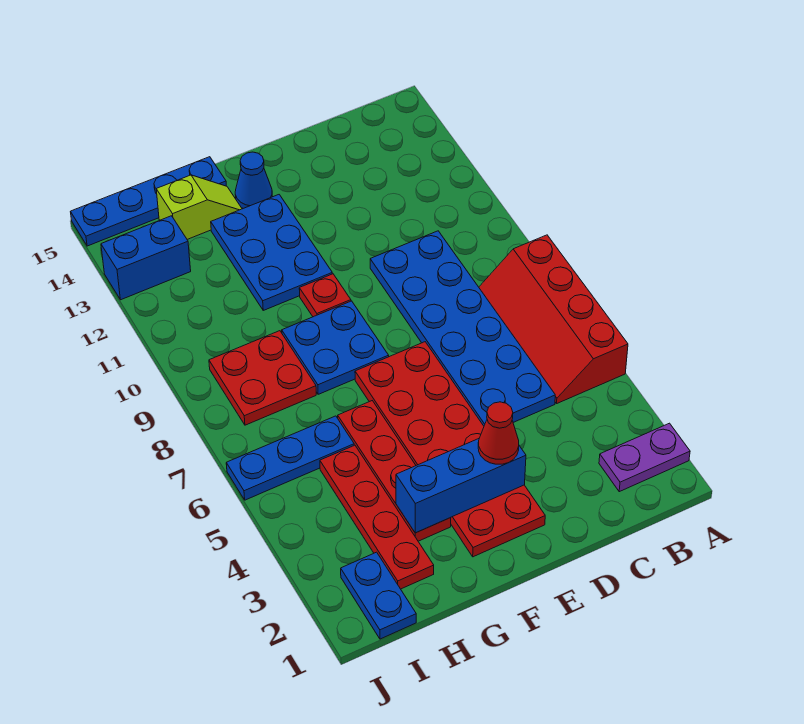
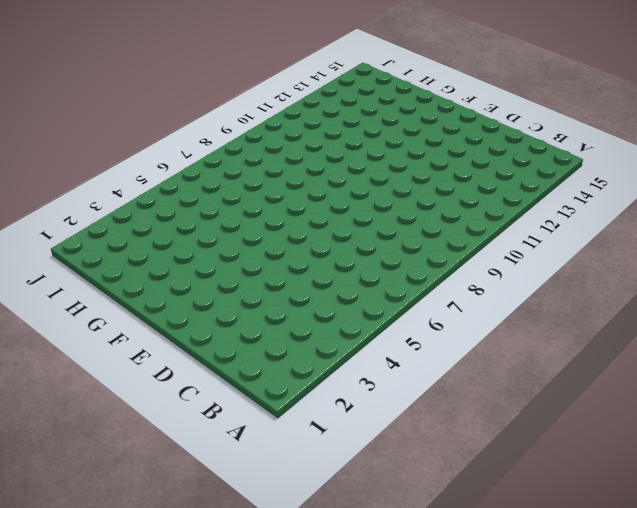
none -> purple 1x2 plate [599,423,690,492]
none -> red 2x4 slope [479,235,628,403]
none -> blue 2x6 plate [370,231,555,426]

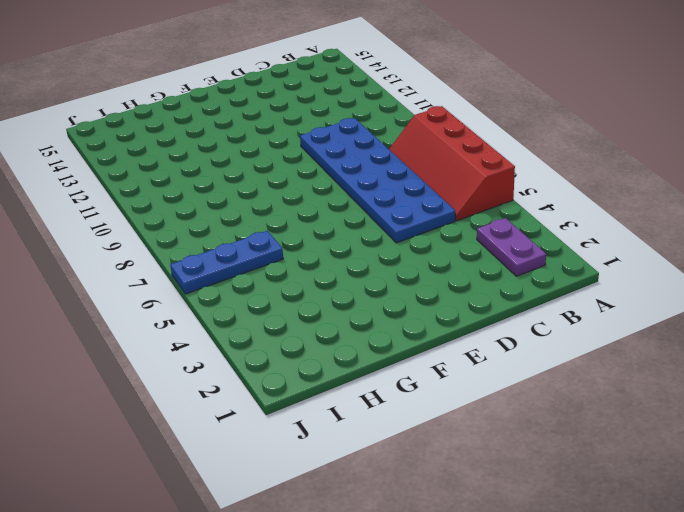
purple 1x2 plate [477,218,546,276] -> purple 1x2 plate turned to [599,423,690,492]
none -> red 2x6 plate [355,342,545,557]
none -> blue 2x2 plate [282,301,389,394]
none -> red 1x1 plate [299,274,351,317]

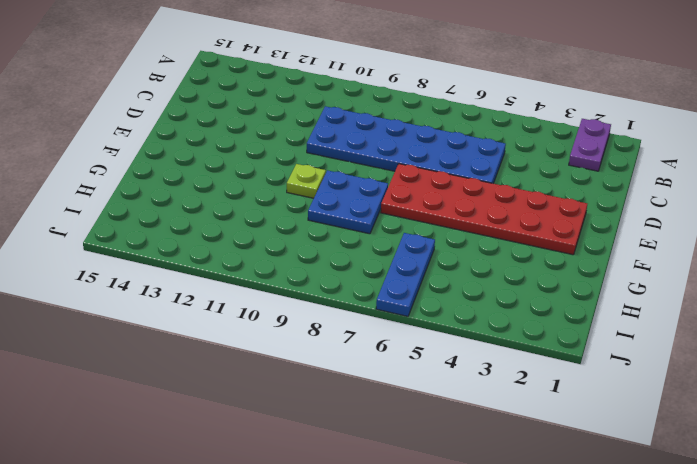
lime 1x1 plate [287,164,326,198] -> red 1x1 plate [299,274,351,317]
none -> red 2x4 slope [479,235,628,403]
none -> blue 2x3 plate [211,195,332,310]
none -> blue 1x1 cone [235,152,272,208]

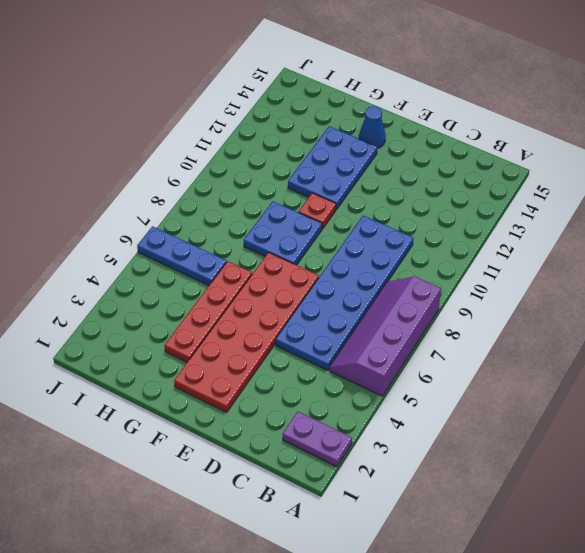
purple 2x4 slope [329,276,441,396] -> red 2x4 slope [479,235,628,403]
none -> lime 1x2 slope [156,175,242,239]
none -> blue 1x4 plate [71,157,226,246]
none -> red 1x4 plate [320,445,434,589]

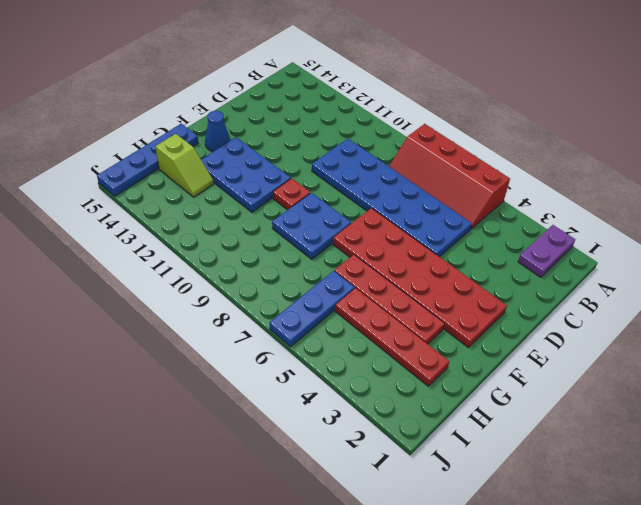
lime 1x2 slope [156,134,213,197] -> lime 1x2 slope turned to [156,175,242,239]
none -> red 2x2 plate [209,331,316,425]
none -> blue 1x2 plate [341,552,416,639]
none -> blue 1x2 brick [101,216,191,300]

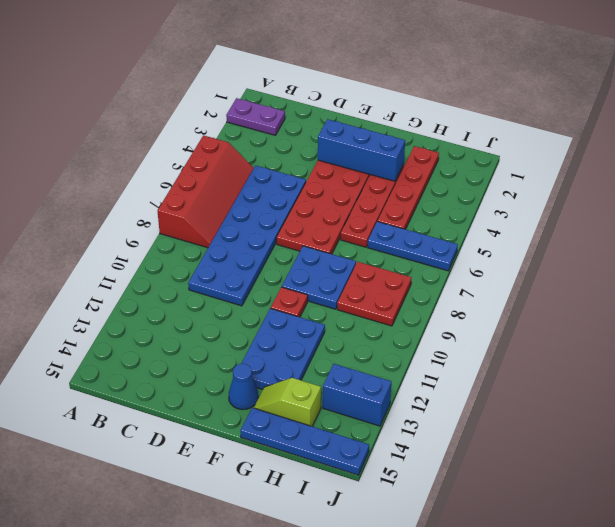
none -> blue 1x2 plate [341,552,416,639]
none -> red 1x1 cone [478,402,519,464]

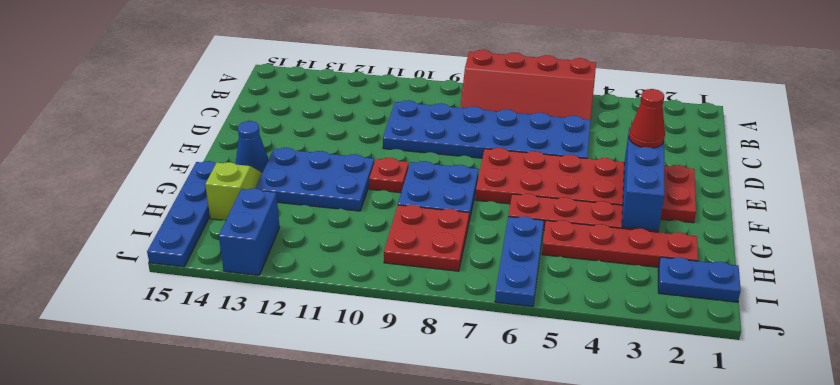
none -> purple 1x2 plate [599,423,690,492]

